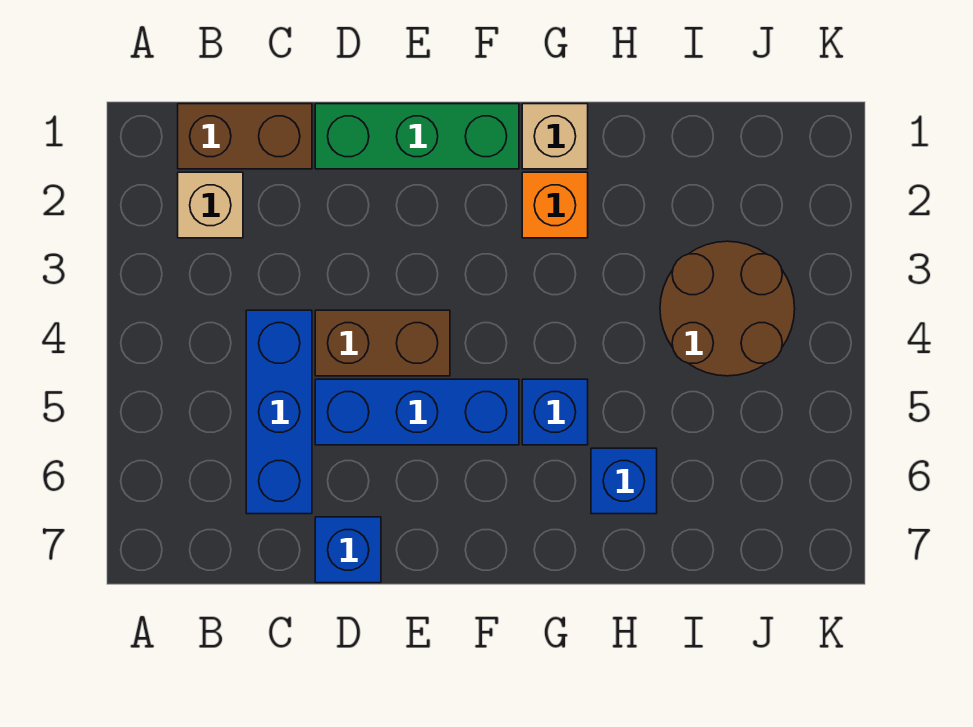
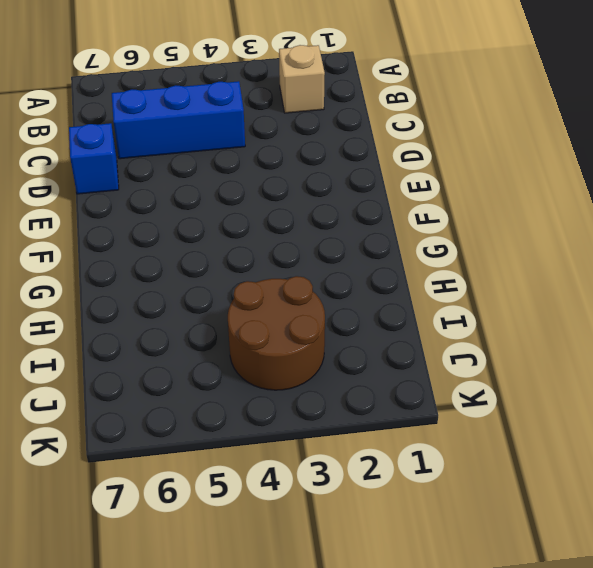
none -> brown 1x2 brick [178,104,312,169]
none -> green 1x3 brick [315,104,519,169]
none -> brown 1x2 brick [315,310,450,376]

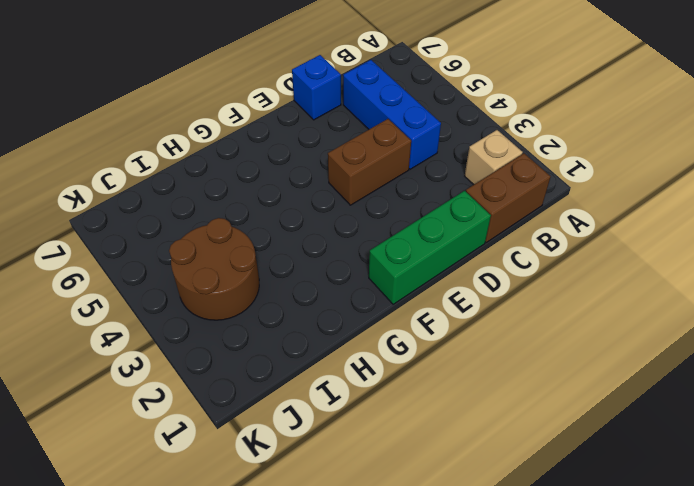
none -> blue 1x3 brick [315,379,519,445]
none -> tan 1x1 brick [522,104,588,169]
none -> orange 1x1 brick [522,172,588,238]

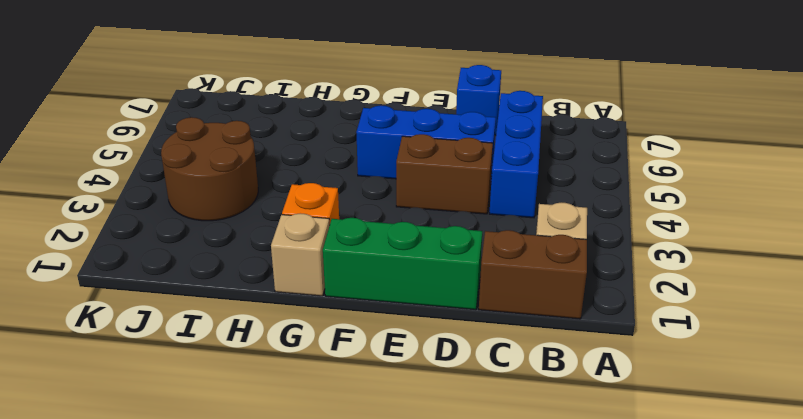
none -> blue 1x1 brick [522,379,588,445]
none -> blue 1x1 brick [591,448,657,514]

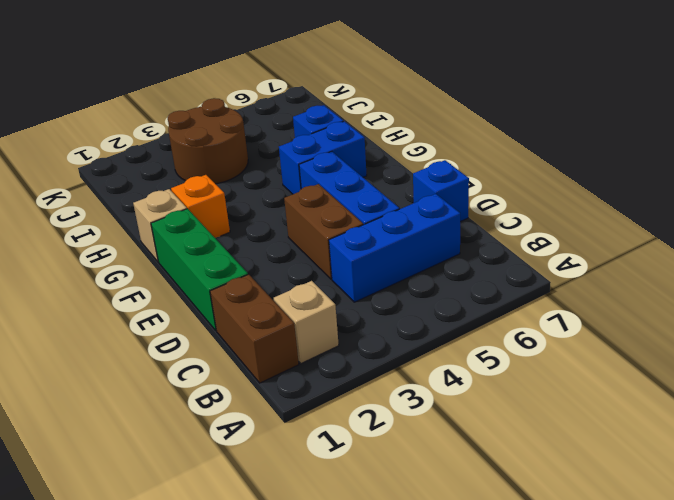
blue 1x2 brick [279,121,367,194] -> blue 1x1 brick [522,379,588,445]

